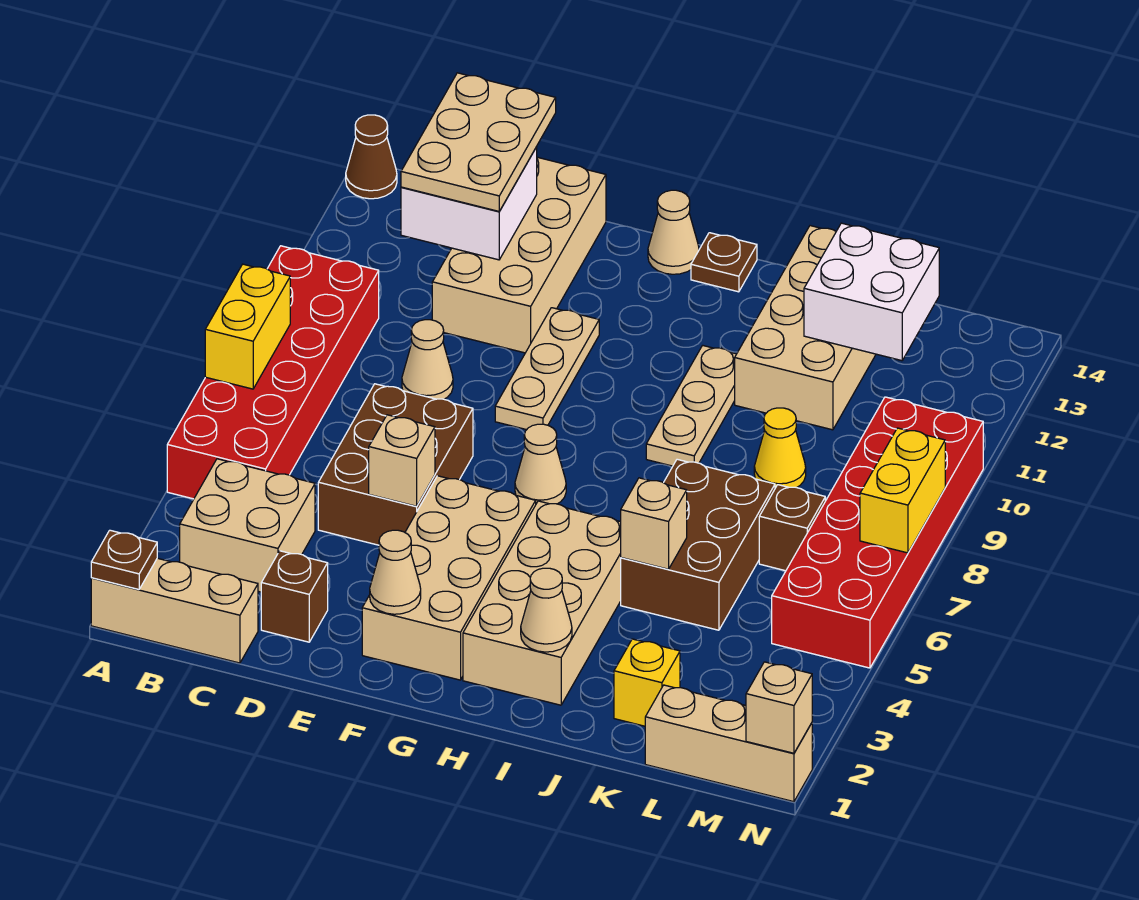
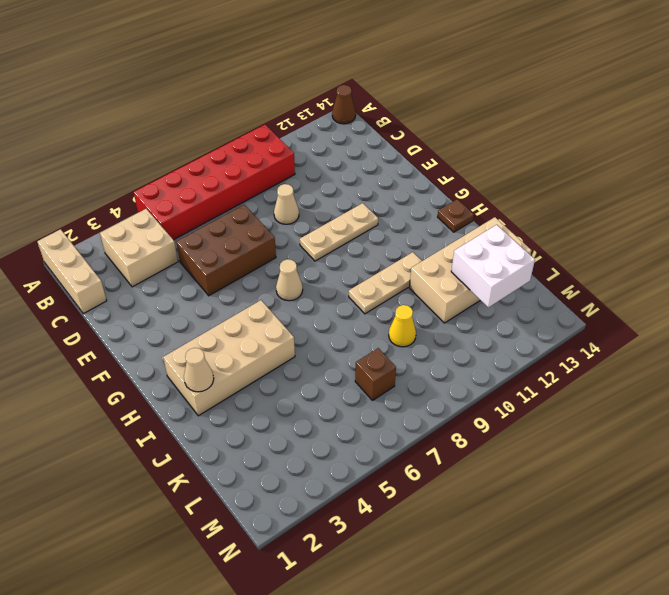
none -> brown 1x1 brick [261,551,328,642]
none -> tan 2x4 brick [432,157,606,353]
none -> tan 2x4 brick [362,476,536,680]
none -> tan 1x1 cone [648,190,699,274]

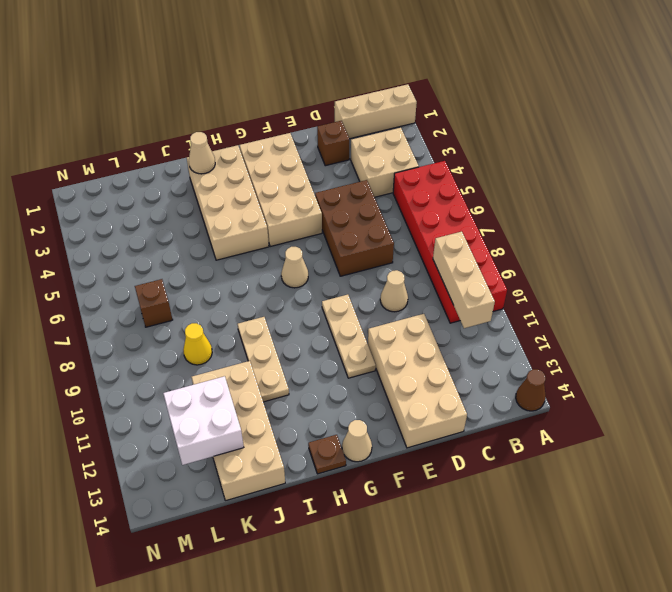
tan 1x3 brick [433,232,495,328] -> tan 1x3 brick turned to [645,685,812,802]
none -> brown 2x3 brick [621,459,775,630]
none -> yellow 1x1 brick [614,639,680,726]
none -> red 2x6 brick [772,397,983,668]
none -> brown 1x1 plate [91,530,157,589]

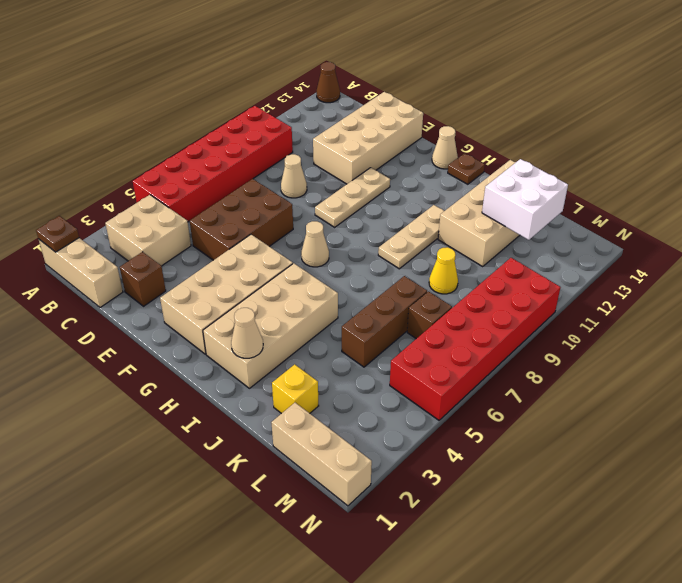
brown 1x3 brick [342,276,427,367] -> brown 2x3 brick [621,459,775,630]
none -> yellow 1x2 brick [205,264,290,389]
none -> white 2x2 brick [401,147,537,260]
none -> tan 1x1 brick [369,415,435,506]
none -> tan 1x1 cone [370,530,421,614]

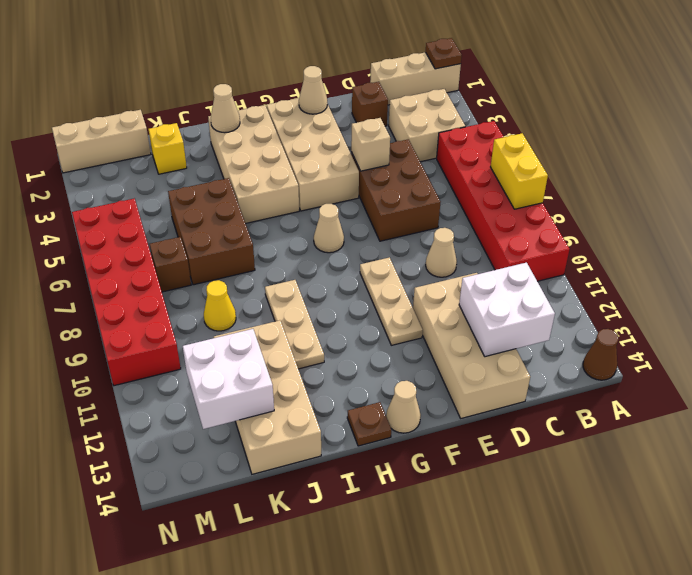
none -> tan 1x1 brick [621,478,687,569]
none -> tan 1x1 brick [746,662,812,753]
none -> yellow 1x2 brick [860,428,945,553]
none -> tan 2x3 plate [401,73,556,211]

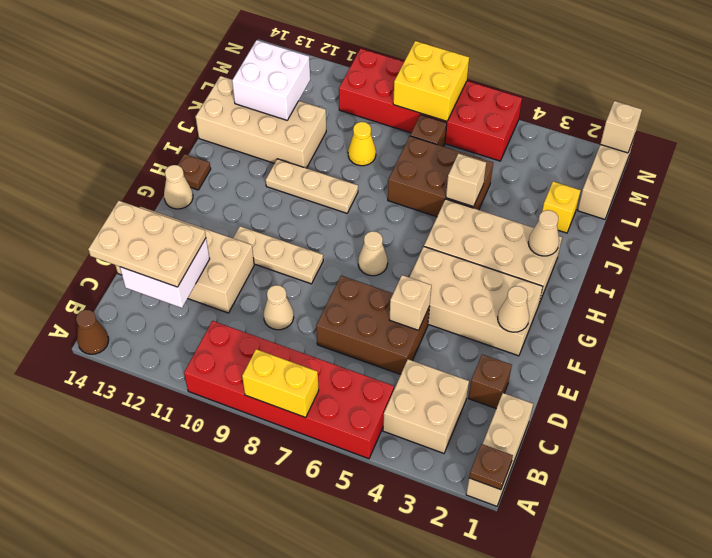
yellow 2x2 brick [393,41,469,121] -> yellow 1x2 brick [860,428,945,553]

